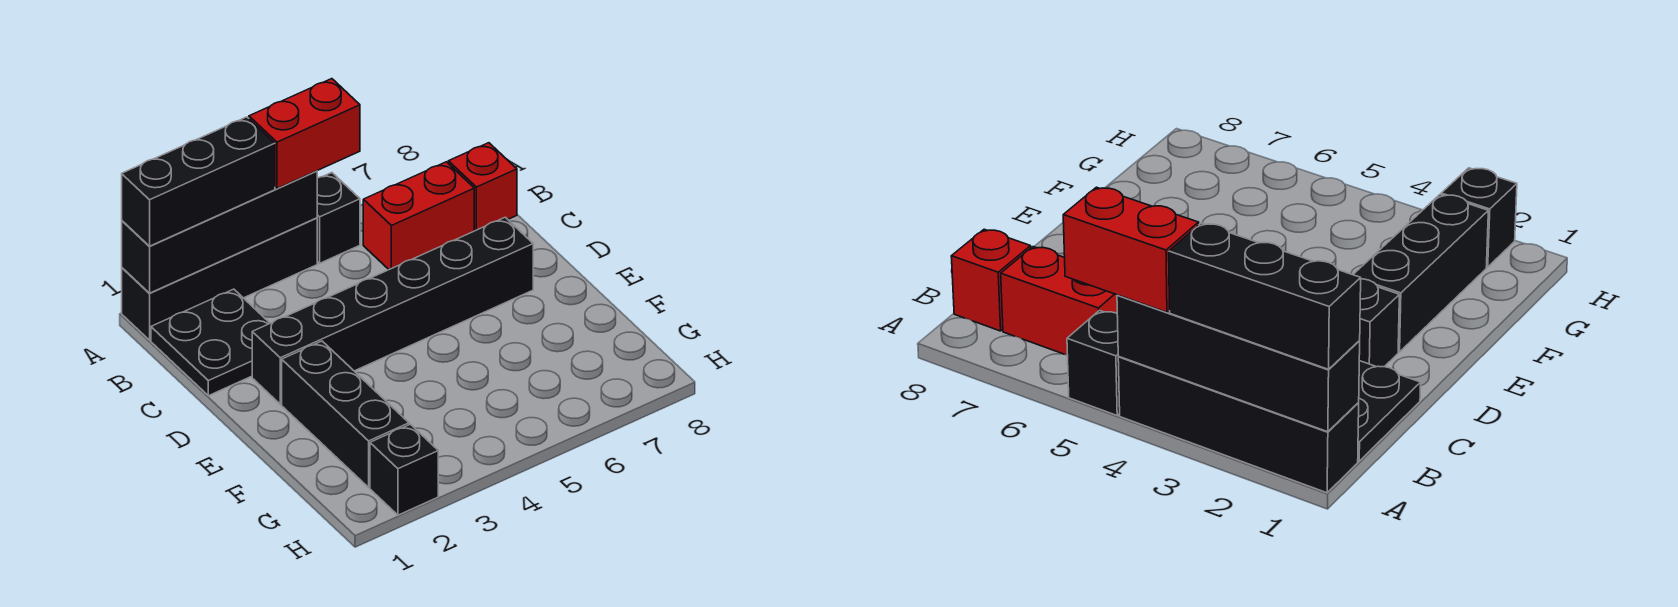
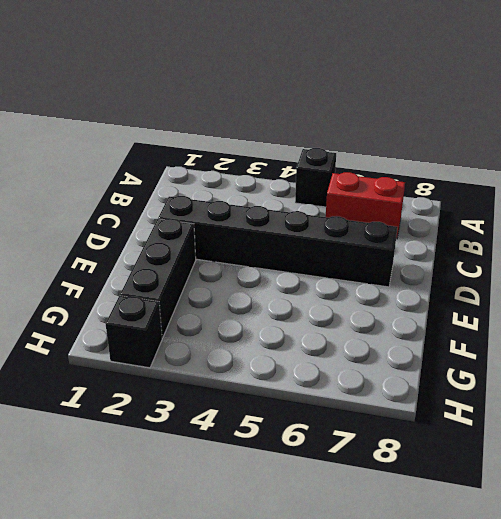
none -> black 1x4 brick [122,218,317,340]
none -> black 2x2 plate [151,289,270,396]

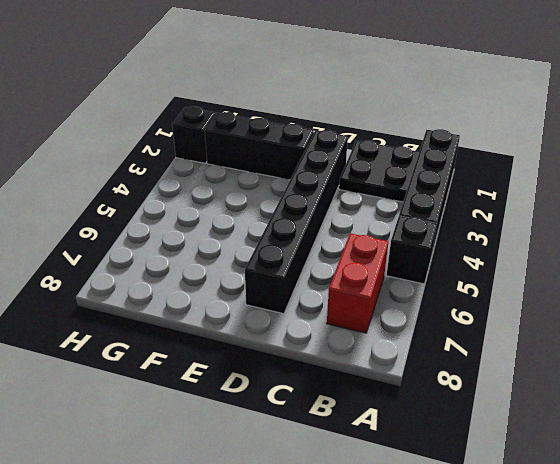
none -> red 1x1 brick [448,143,517,231]
none -> black 1x4 brick [122,171,317,293]

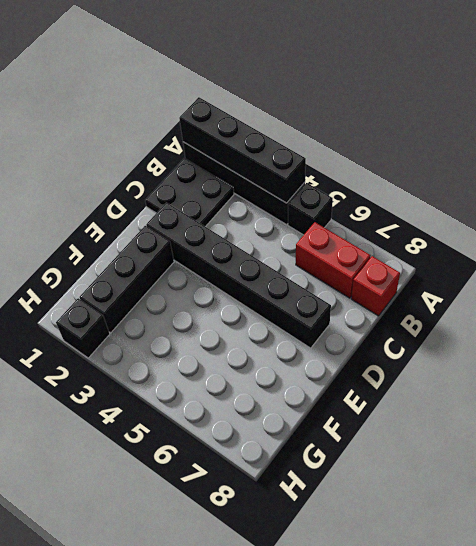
none -> black 1x3 brick [122,117,275,246]
none -> red 1x2 brick [249,79,360,189]

